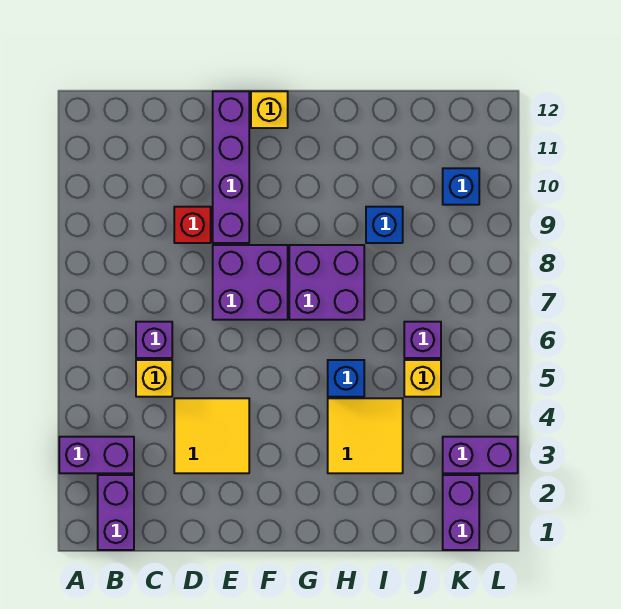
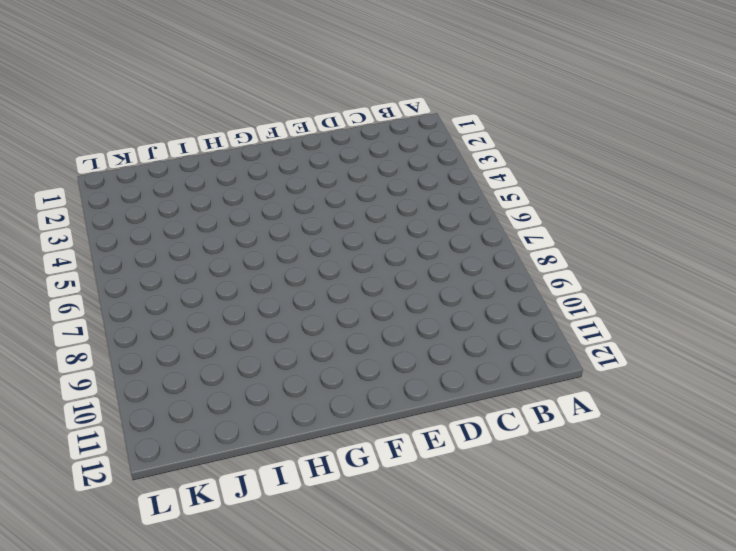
none -> purple 1x2 brick [59,437,134,473]
none -> purple 1x2 brick [98,475,134,550]
none -> yellow 1x1 brick [136,360,172,397]

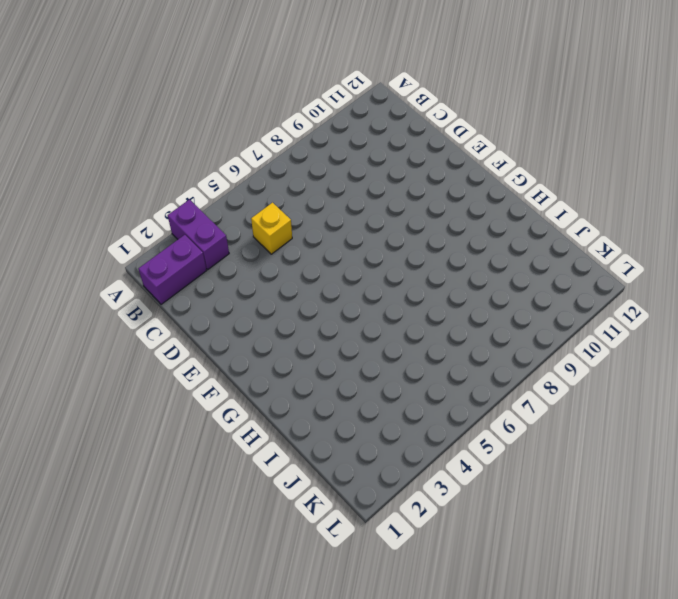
none -> purple 1x1 brick [136,322,172,358]
none -> yellow 2x2 tile [174,398,249,473]
none -> red 1x1 brick [174,207,211,243]

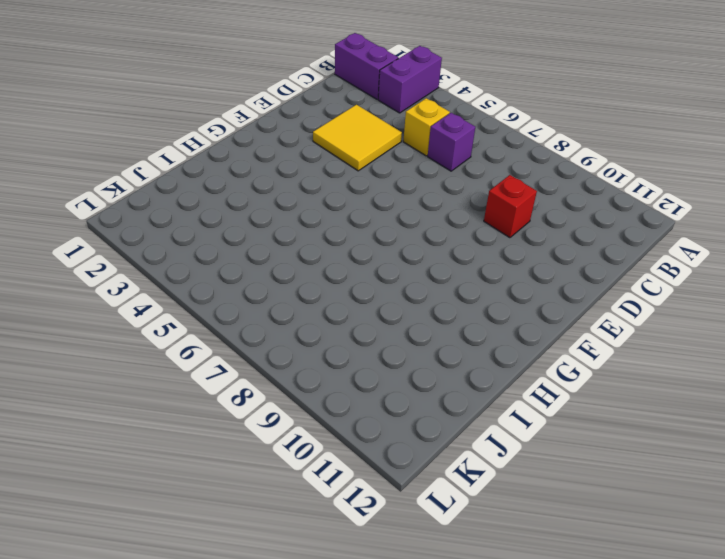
none -> purple 2x2 brick [213,245,288,320]
none -> purple 1x4 brick [213,91,249,243]
none -> yellow 1x1 brick [251,91,288,128]

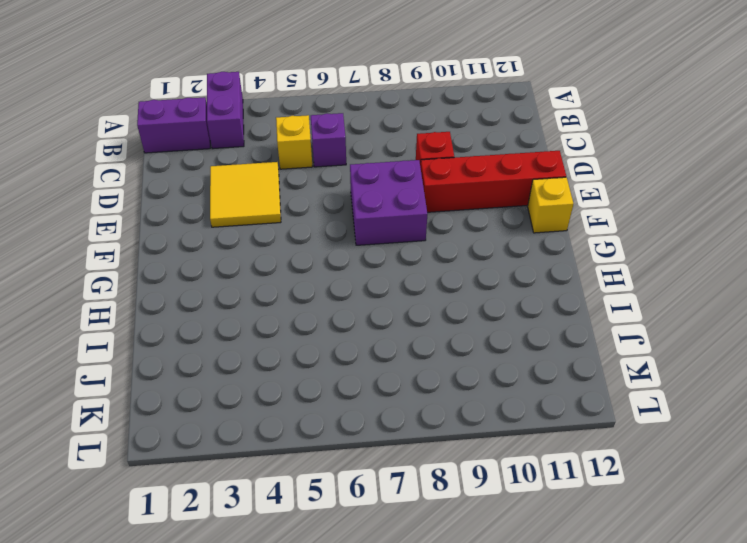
red 1x4 brick [421,151,566,212] -> purple 1x4 brick [213,91,249,243]
none -> purple 2x2 brick [289,245,364,320]
none -> yellow 2x2 tile [328,398,403,473]
none -> blue 1x1 brick [328,360,364,397]

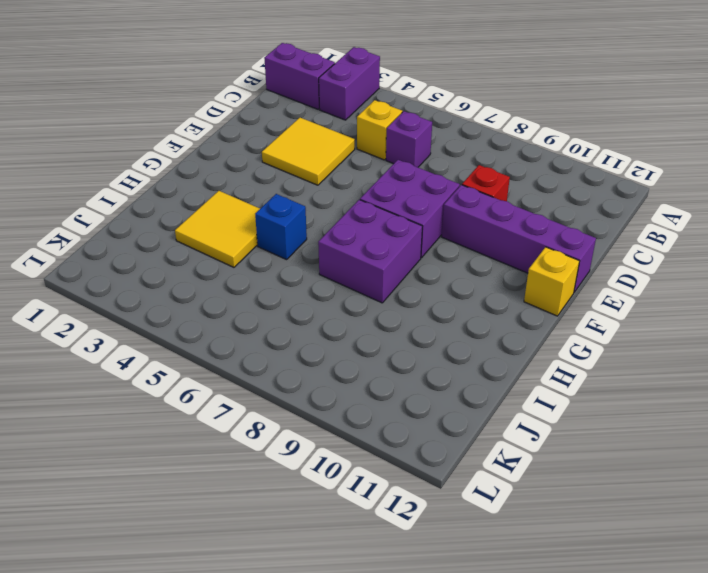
none -> blue 1x1 brick [366,207,403,243]
none -> yellow 1x1 brick [404,360,441,397]
none -> purple 1x1 brick [404,322,441,358]

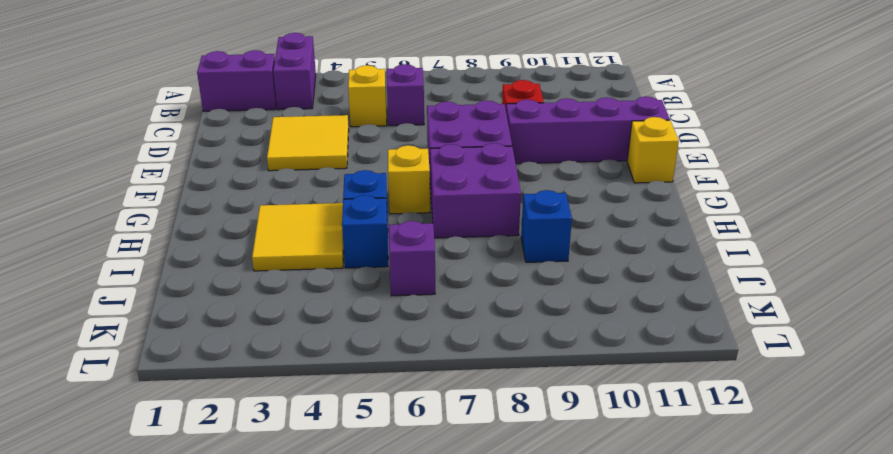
yellow 1x1 brick [388,145,430,214] -> yellow 1x1 brick moved to [404,360,441,397]
blue 1x1 brick [342,195,388,268] -> blue 1x1 brick moved to [443,168,479,205]
none -> purple 1x2 brick [443,475,479,550]
none -> purple 1x2 brick [443,437,518,473]

